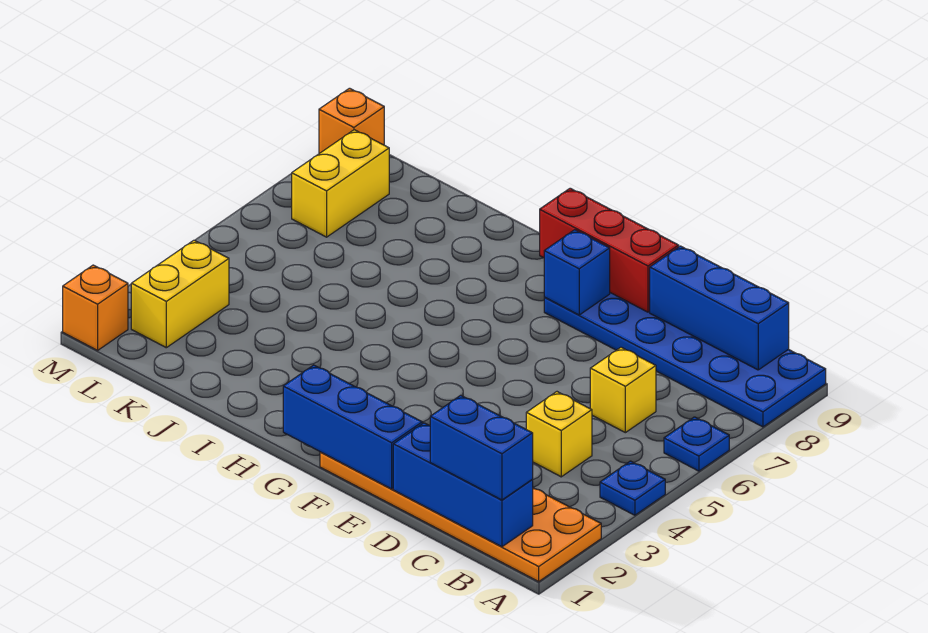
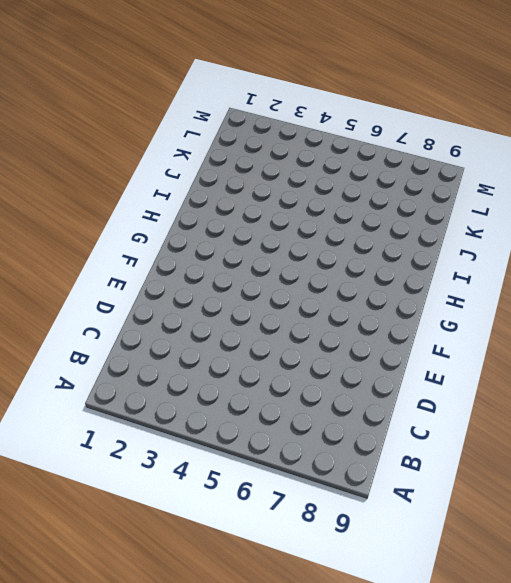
none -> orange 2x6 plate [320,452,601,581]
none -> blue 1x1 plate [600,461,665,515]
none -> blue 1x1 plate [664,417,729,471]

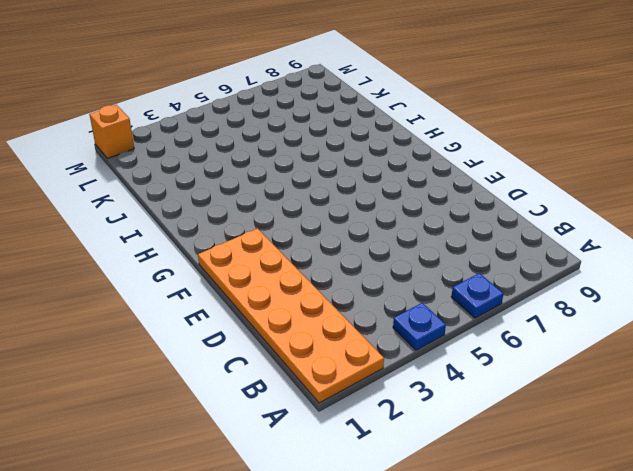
none -> blue 2x6 plate [544,293,826,427]
none -> yellow 1x1 brick [526,392,592,477]
none -> yellow 1x1 brick [590,347,656,433]

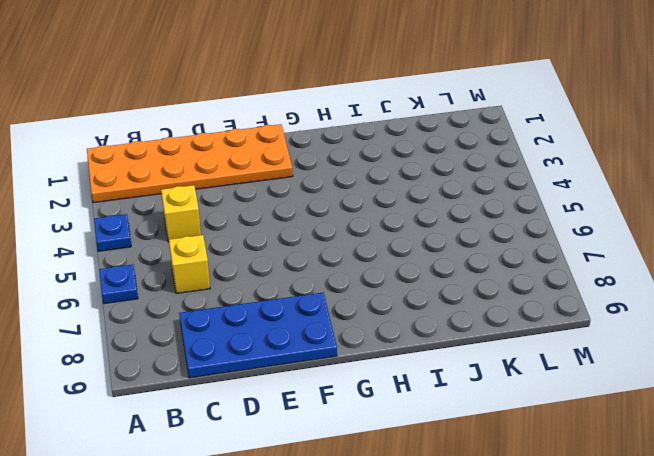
blue 2x4 plate [179,293,337,378] -> blue 2x6 plate [544,293,826,427]
none -> yellow 1x2 brick [131,240,229,348]
none -> yellow 1x2 brick [292,130,389,237]
none -> orange 1x1 brick [63,265,128,350]

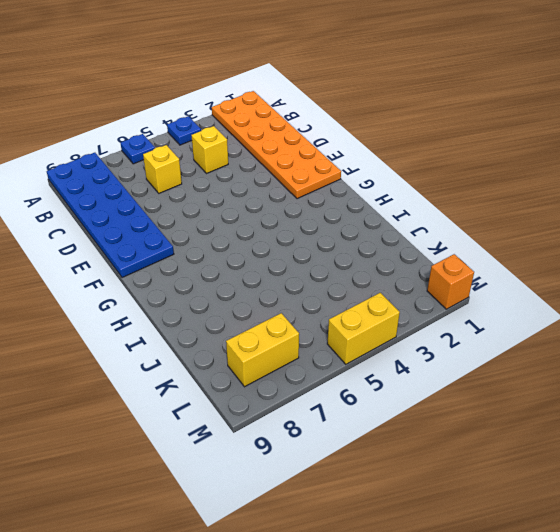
yellow 1x2 brick [327,293,400,364] -> yellow 1x2 brick moved to [131,240,229,348]
none -> orange 1x1 brick [319,88,384,153]
none -> blue 1x3 brick [393,423,533,547]
none -> blue 1x3 brick [650,246,789,370]

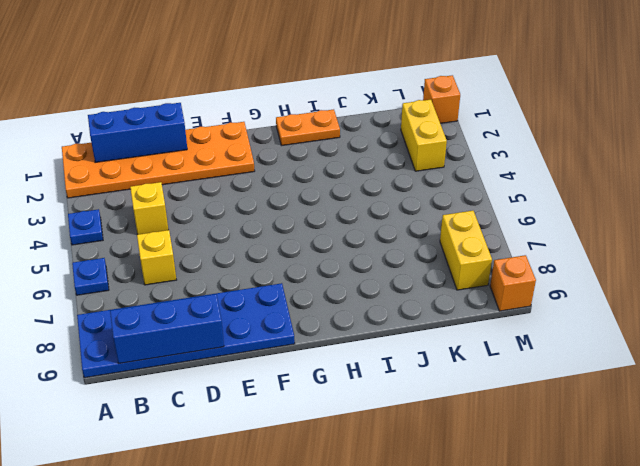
orange 1x2 plate [276,109,340,145] -> none
none -> blue 1x3 brick [283,365,422,489]
none -> red 1x3 brick [540,188,679,312]
none -> blue 1x1 brick [544,230,610,315]

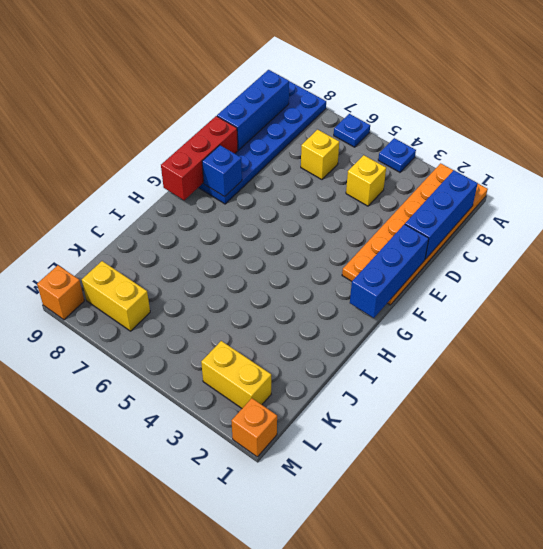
none -> blue 1x2 brick [430,395,533,500]

